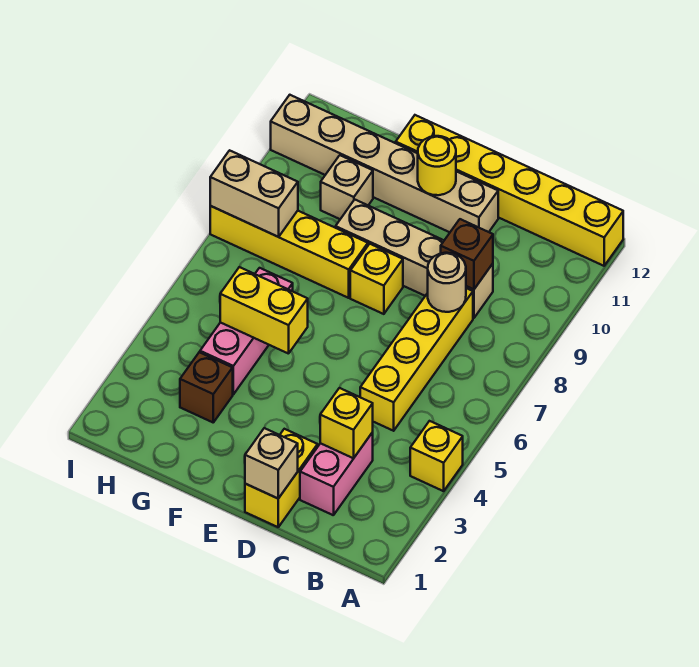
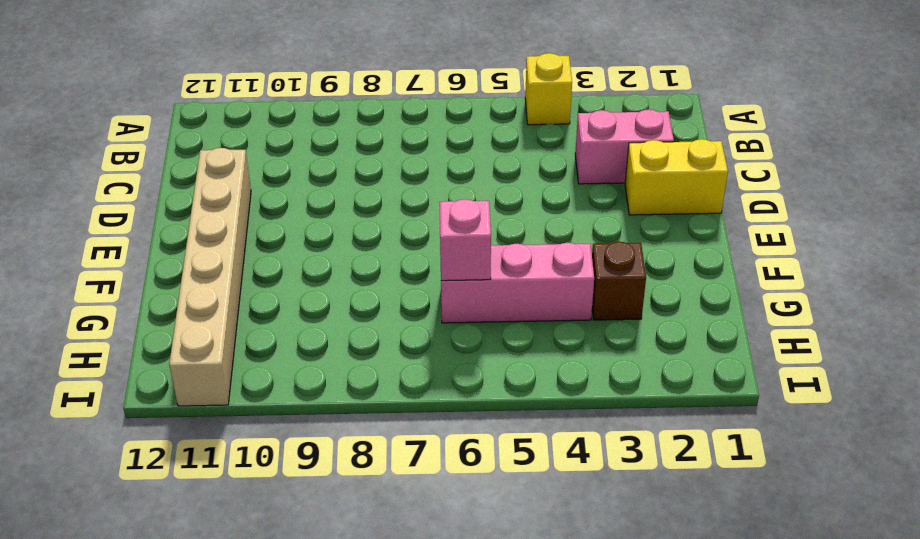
pink 1x1 brick [440,199,491,281] -> none
none -> yellow 1x6 brick [396,115,623,266]
none -> yellow 1x4 brick [360,288,473,431]
none -> tan 1x4 brick [336,200,493,318]

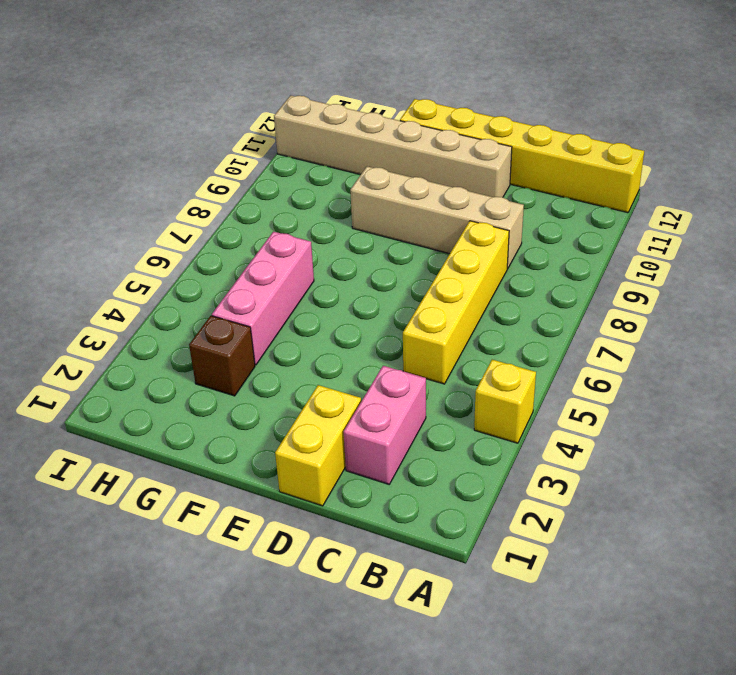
none -> yellow 1x1 brick [350,244,403,314]
none -> yellow 1x4 brick [210,206,368,298]
none -> tan 1x1 brick [321,155,373,219]

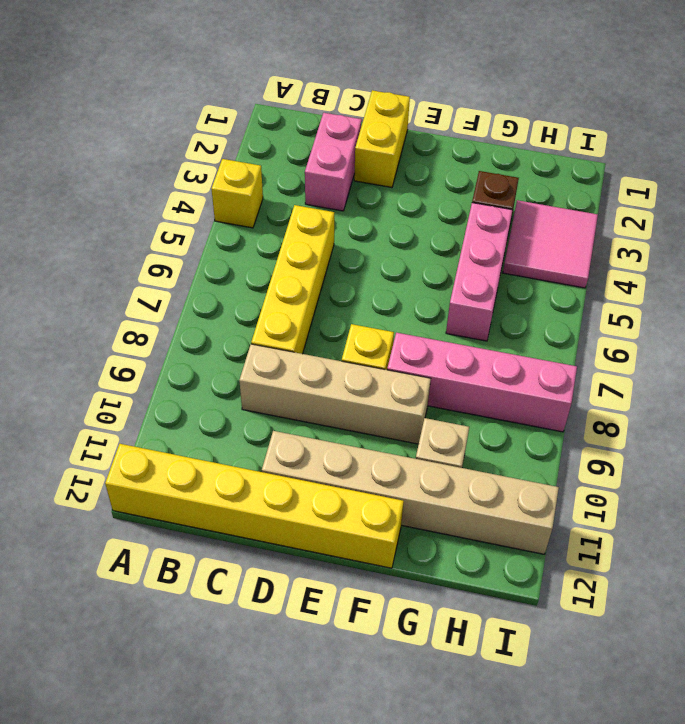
pink 1x4 brick [387,333,577,432] -> yellow 1x4 brick [210,206,368,298]
pink 2x2 tile [503,200,598,288] -> none
none -> yellow 1x1 brick [320,388,373,458]
none -> tan 1x1 round brick [428,253,466,312]
none -> brown 1x1 brick [441,219,493,289]

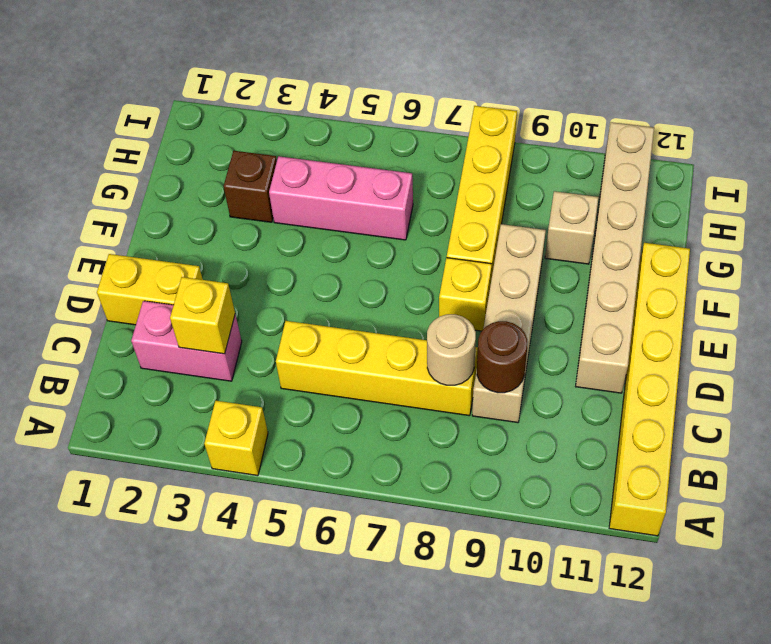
brown 1x1 round brick [477,321,527,393] -> brown 1x1 brick [441,219,493,289]
none -> tan 1x1 brick [245,428,298,498]
none -> yellow 1x1 round brick [418,136,456,195]
none -> yellow 1x2 brick [220,267,308,354]

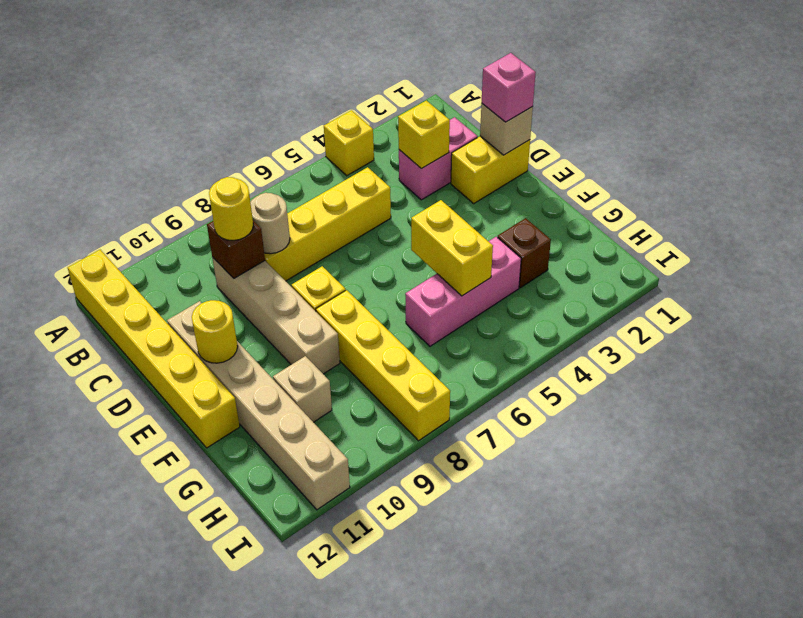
yellow 1x1 round brick [209,177,253,241] -> none
pink 1x1 brick [482,53,536,122] -> none
none -> tan 1x2 brick [210,150,298,237]

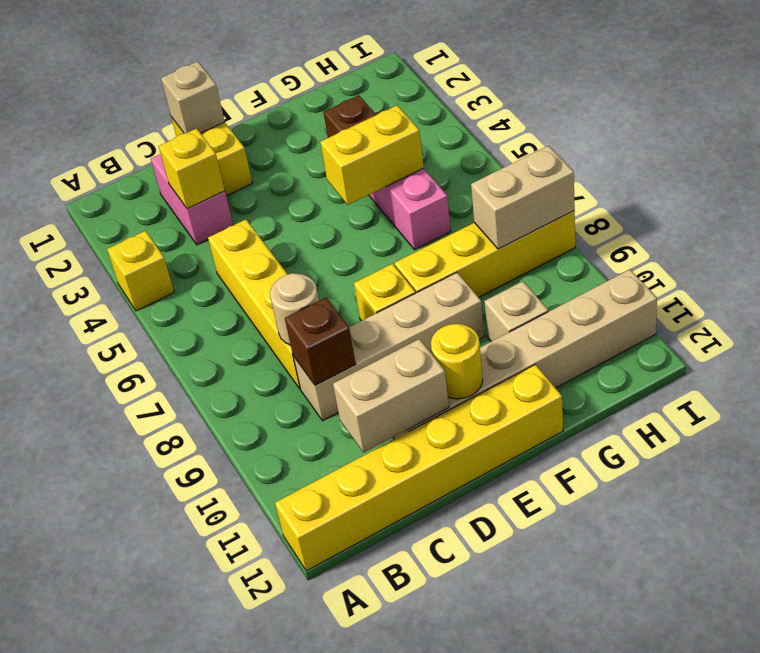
tan 1x2 brick [333,339,449,452] -> none

